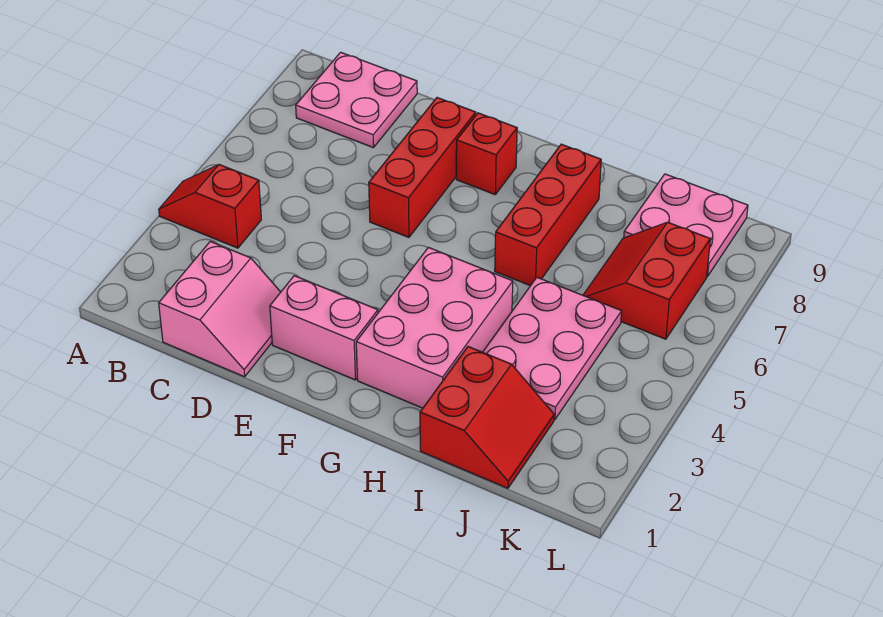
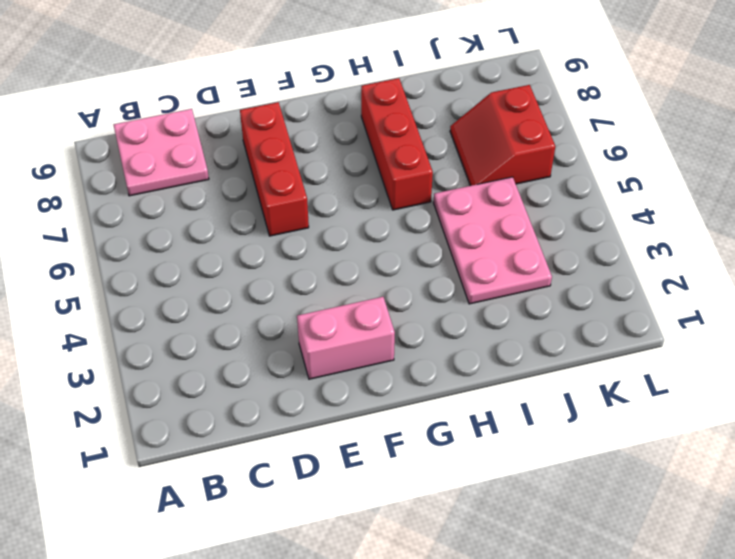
none -> red 1x2 slope [159,165,261,248]
none -> pink 2x2 slope [159,241,280,377]
none -> red 1x1 brick [456,113,517,194]

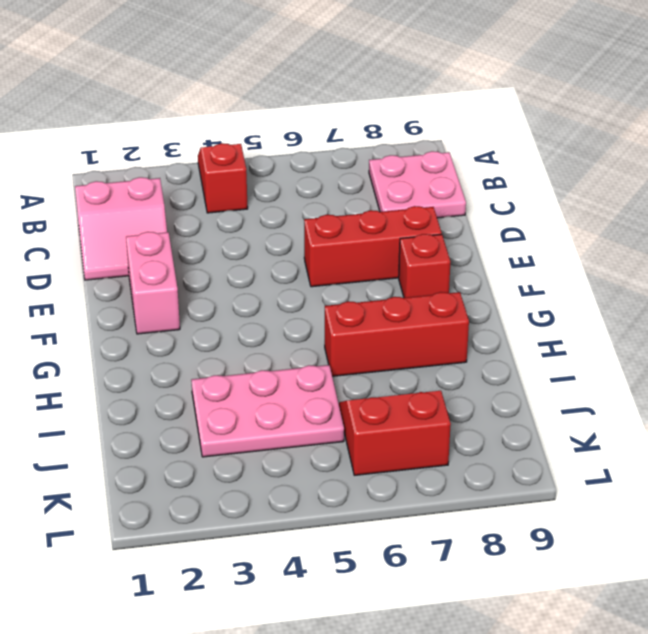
none -> pink 2x3 brick [356,247,513,408]
none -> red 2x2 slope [420,347,554,488]
none -> pink 2x2 plate [624,174,748,277]

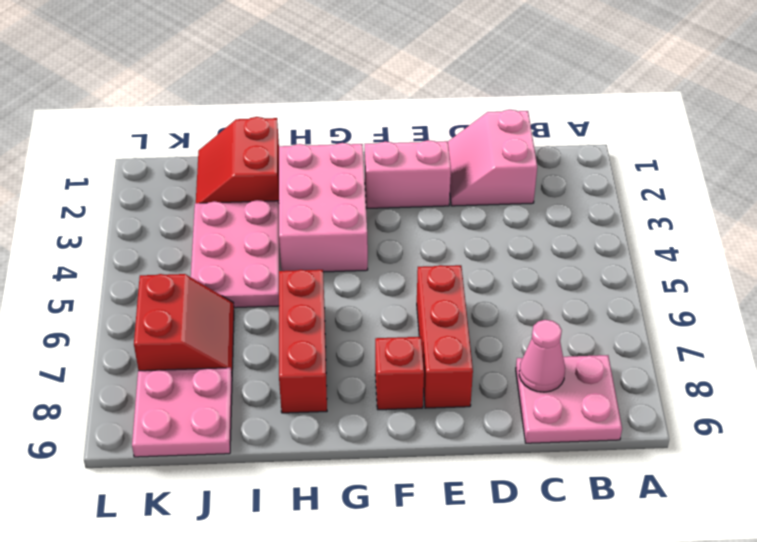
pink 1x1 cone [519,320,565,392] -> none
none -> red 1x2 slope [159,165,261,248]

